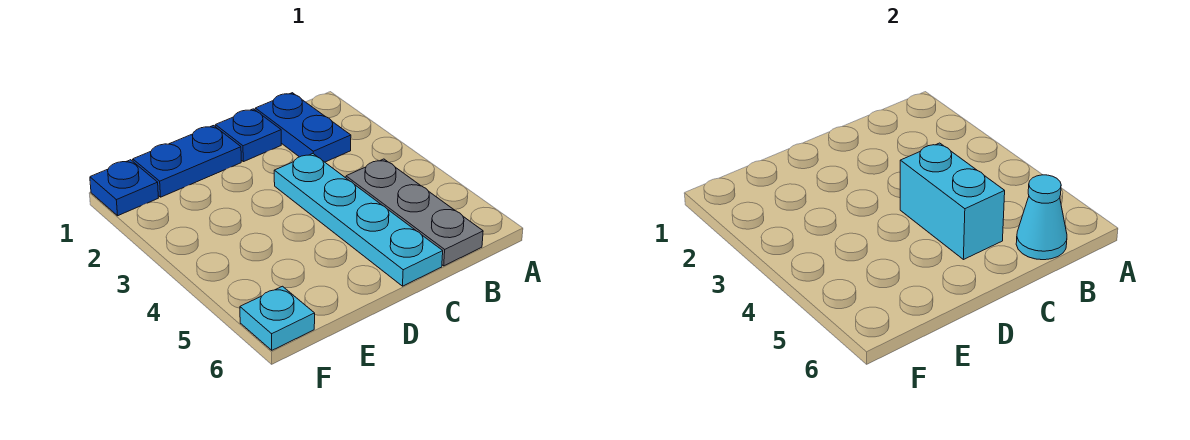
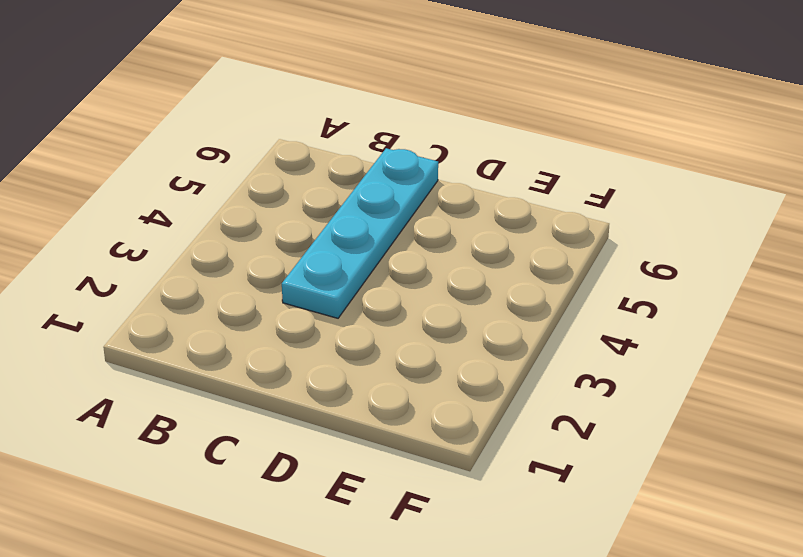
none -> blue 1x2 plate [255,93,351,162]
none -> grey 1x3 plate [346,159,483,266]

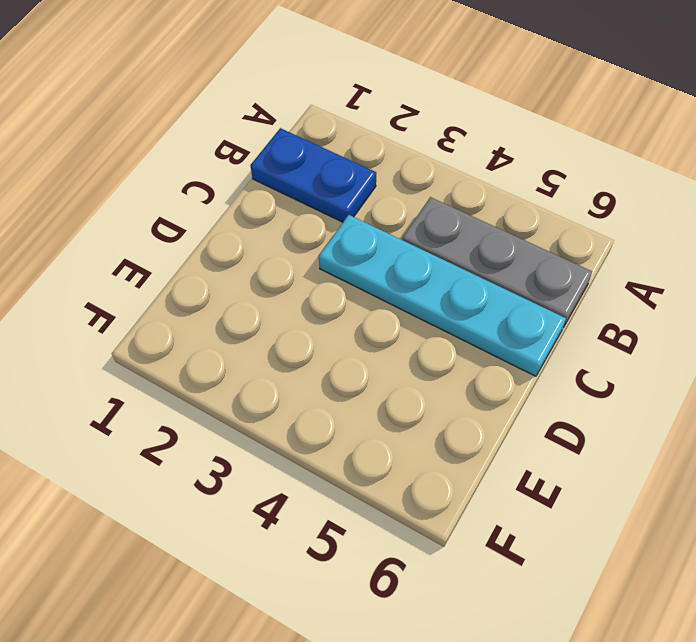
none -> blue 1x1 plate [215,109,281,162]
none -> blue 1x2 plate [133,126,241,197]

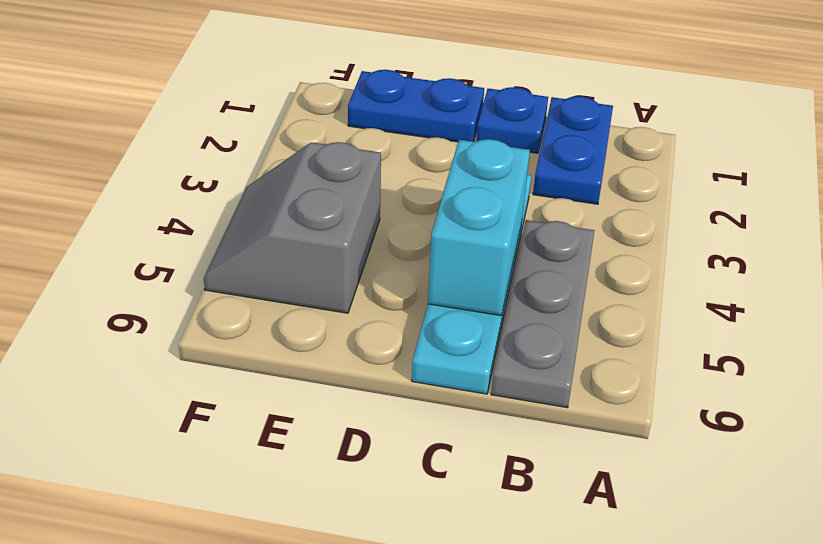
grey 2x2 slope [204,142,381,313] -> none
none -> blue 1x1 plate [90,160,158,216]
none -> cyan 1x1 plate [240,286,315,350]

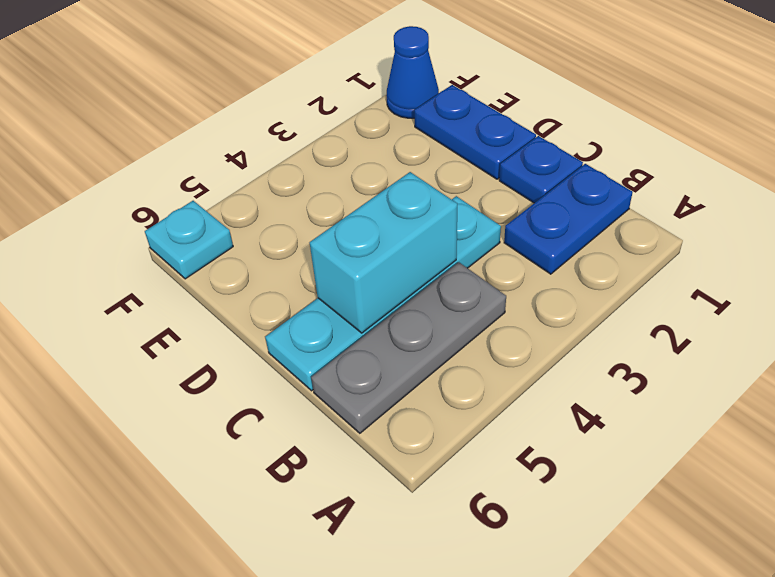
blue 1x1 cone [386,26,439,118] -> blue 1x1 plate [90,160,158,216]
none -> cyan 1x1 cone [1016,175,1067,260]

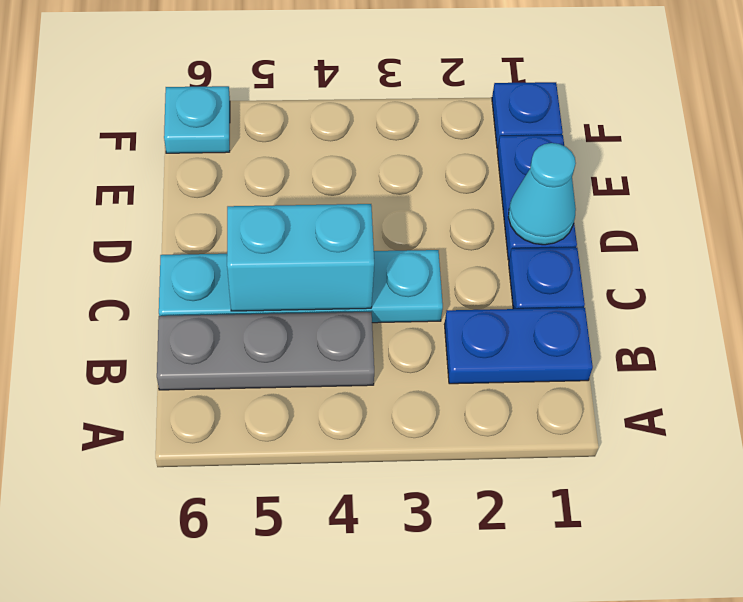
cyan 1x1 cone [508,143,576,245] -> cyan 1x1 cone moved to [1016,175,1067,260]

